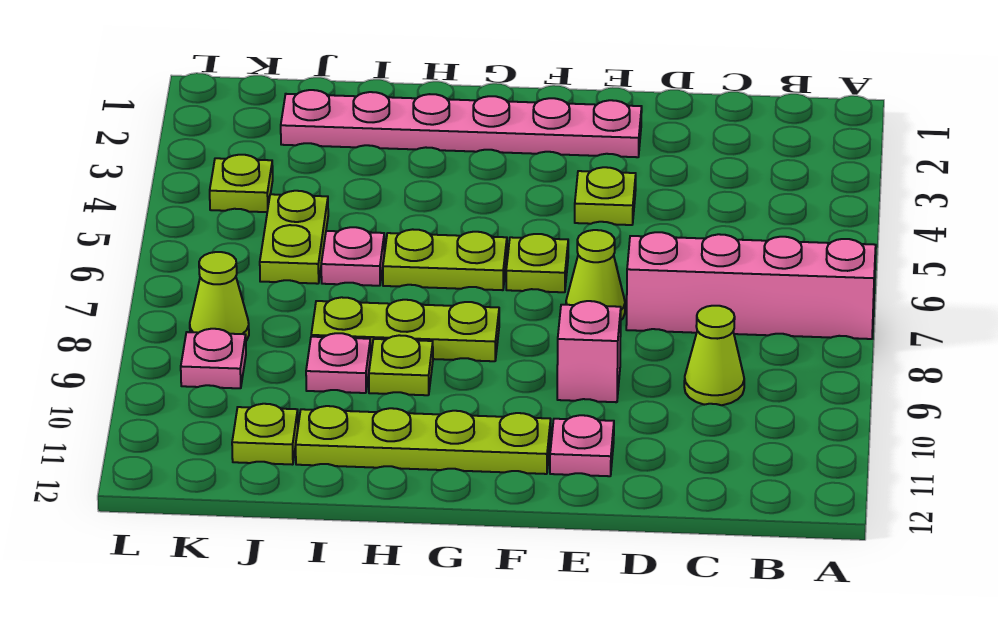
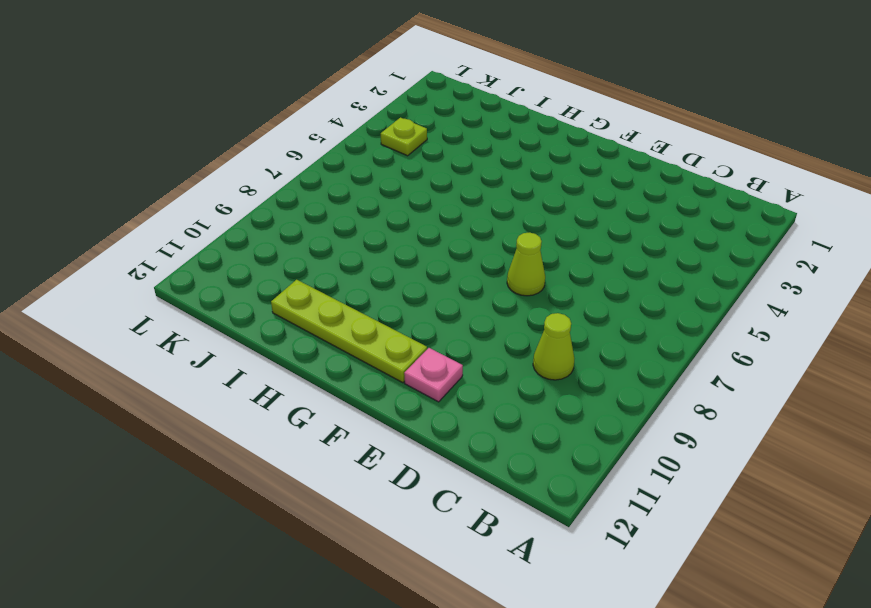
none -> pink 1x4 brick [626,232,876,339]
none -> pink 1x6 plate [281,90,642,157]
none -> lime 1x1 plate [575,167,636,225]

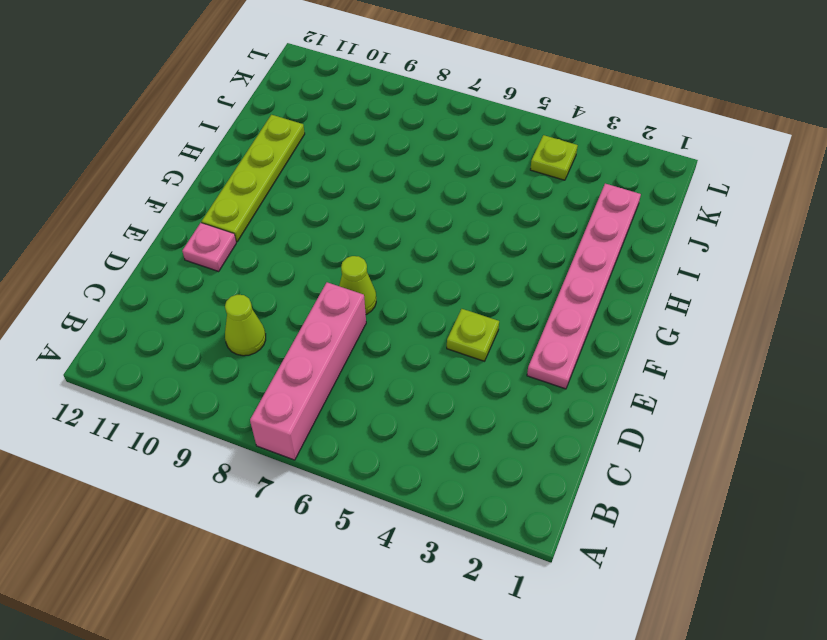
none -> pink 1x1 brick [557,301,621,402]
none -> lime 1x1 plate [506,234,568,292]
none -> lime 1x2 plate [383,229,507,290]

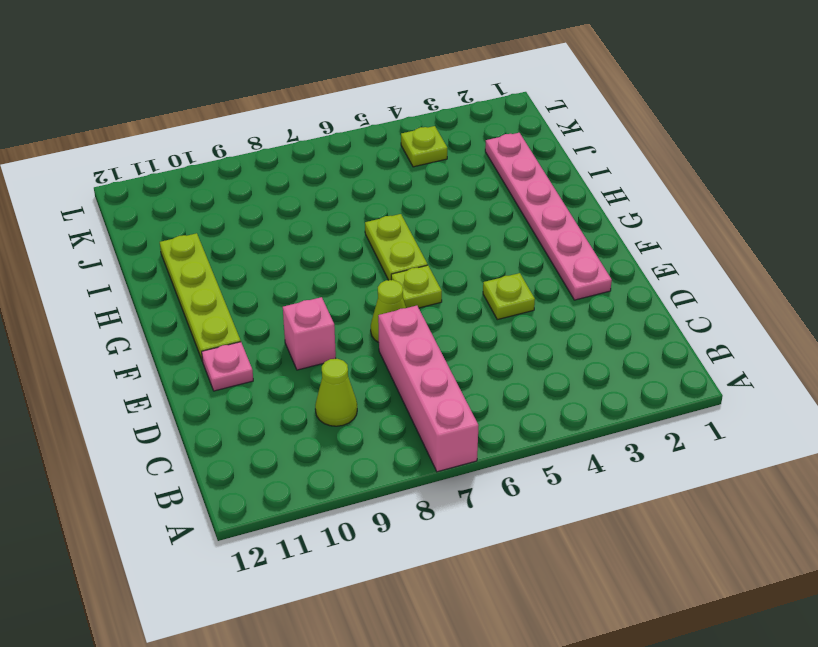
none -> lime 1x3 plate [311,297,499,361]
none -> lime 1x1 plate [369,335,433,395]
none -> pink 1x1 plate [321,227,384,286]

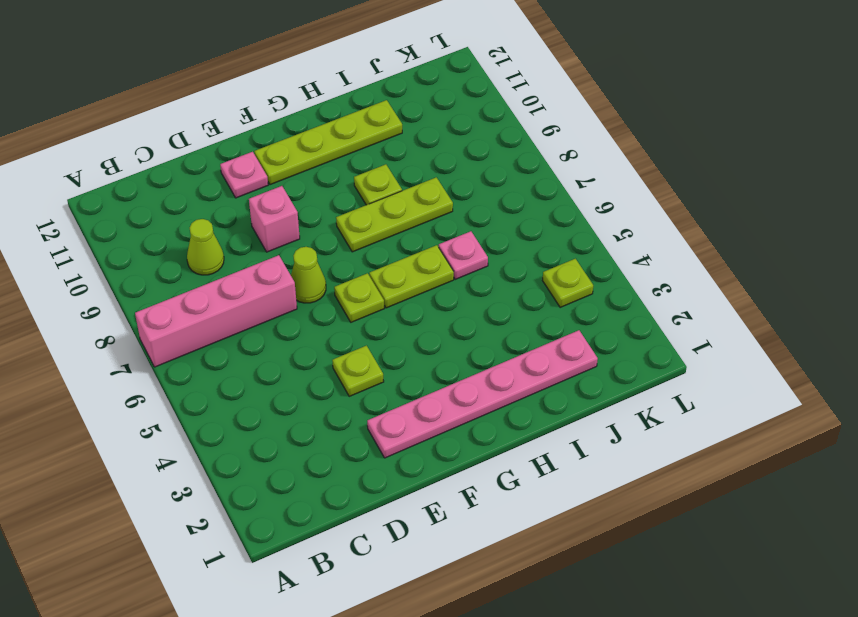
none -> pink 1x1 plate [306,333,371,393]
none -> lime 1x2 plate [260,191,328,284]
none -> lime 1x1 plate [232,404,298,465]

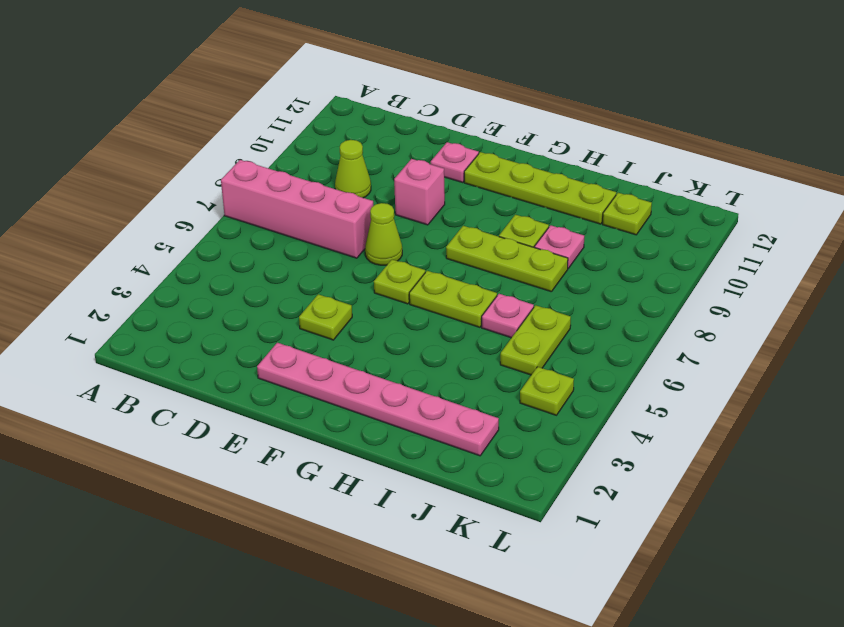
none -> lime 1x1 cone [190,252,249,341]
none -> pink 1x1 plate [181,329,246,388]

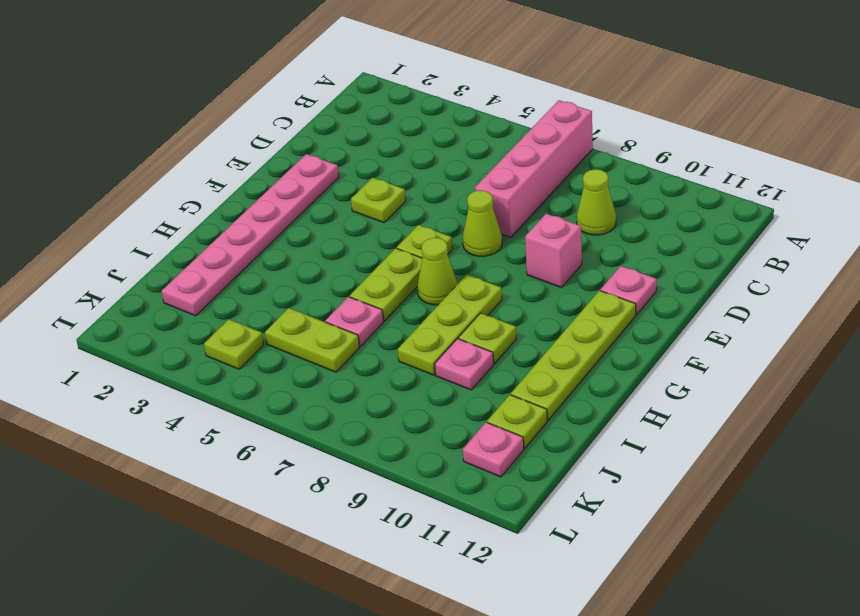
lime 1x1 cone [417,238,458,305] -> lime 1x1 cone moved to [190,252,249,341]
pink 1x1 plate [463,422,524,477] -> pink 1x1 plate moved to [181,329,246,388]

